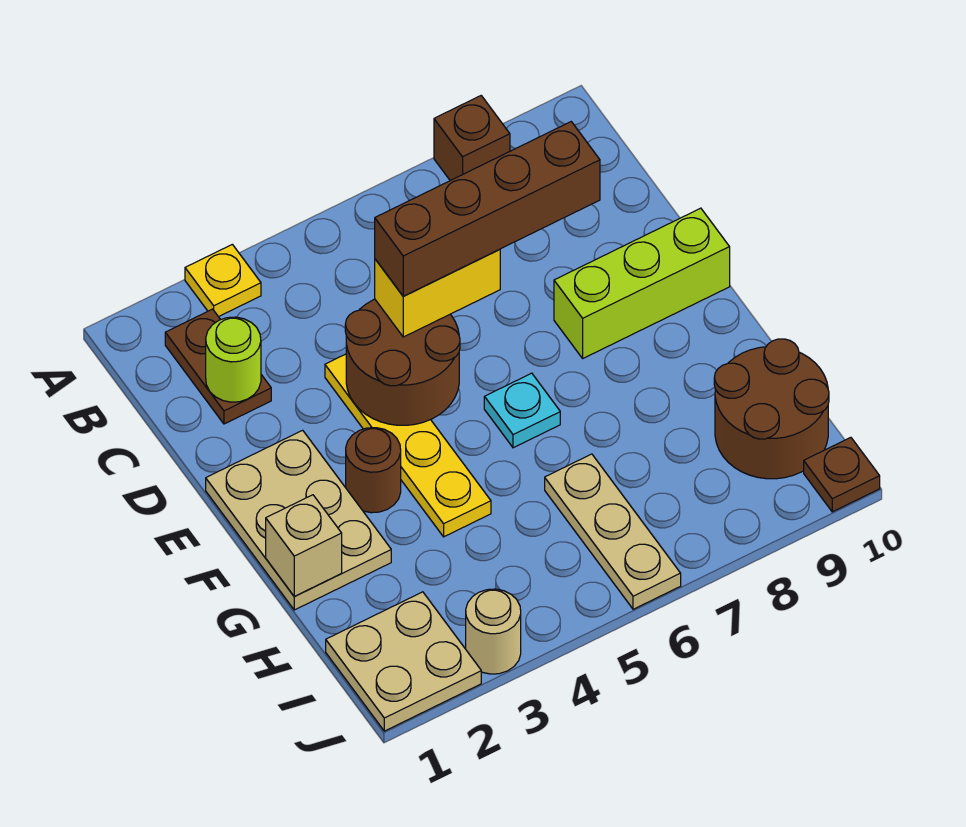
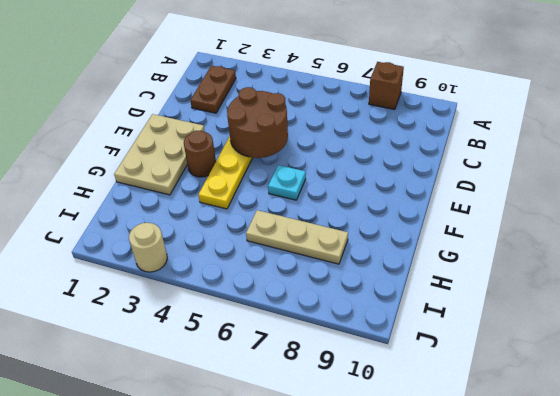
tan 1x3 plate [246,210,348,264] -> tan 1x3 plate turned to [545,454,681,609]
none -> yellow 1x1 plate [185,244,261,317]
none -> lime 1x3 brick [554,208,730,358]
none -> brown 2x2 round brick [714,339,829,479]

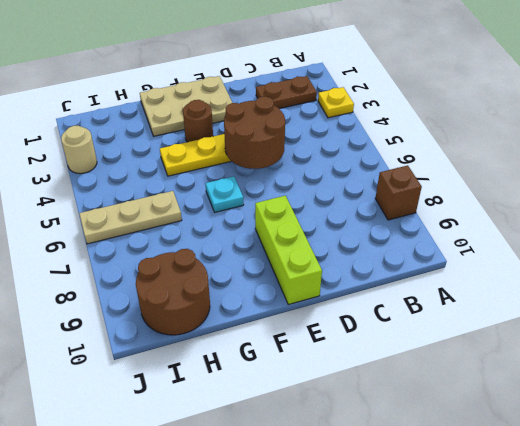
none -> tan 2x2 plate [326,592,481,731]
none -> brown 1x1 plate [804,438,880,512]
none -> lime 1x1 round brick [206,317,261,402]

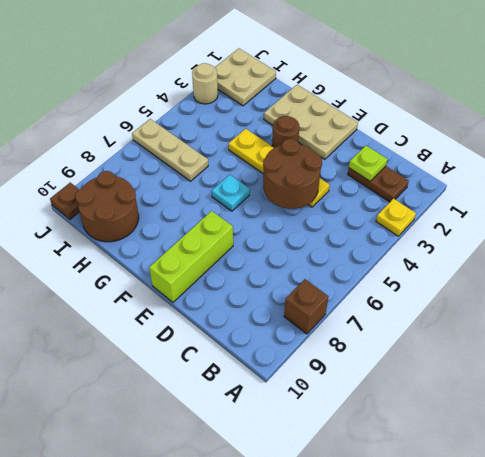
lime 1x1 plate [349,146,387,181] -> lime 1x1 round brick [206,317,261,402]
none -> tan 1x1 brick [266,495,342,596]
none -> yellow 1x2 brick [375,250,500,337]
none -> brown 1x4 brick [375,122,600,296]

